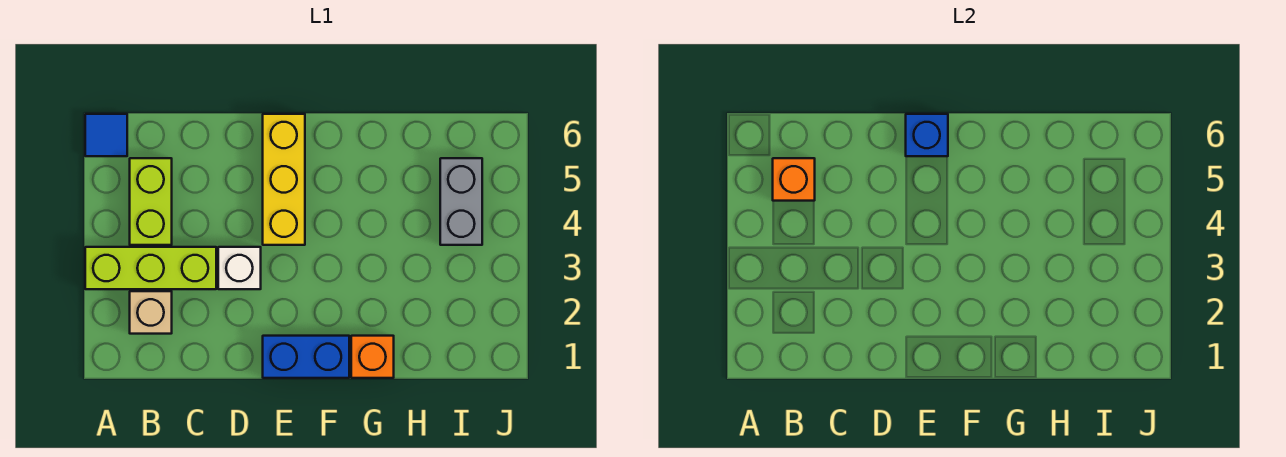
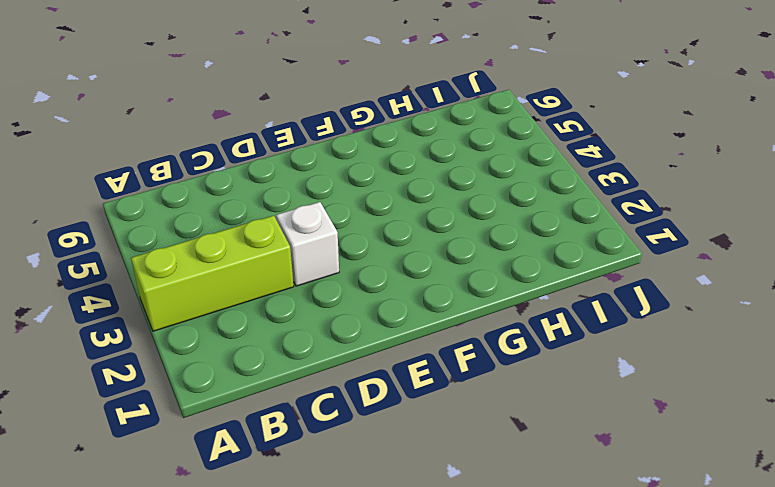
none -> blue 1x1 tile [85,114,127,156]
none -> tan 1x1 brick [130,291,172,334]

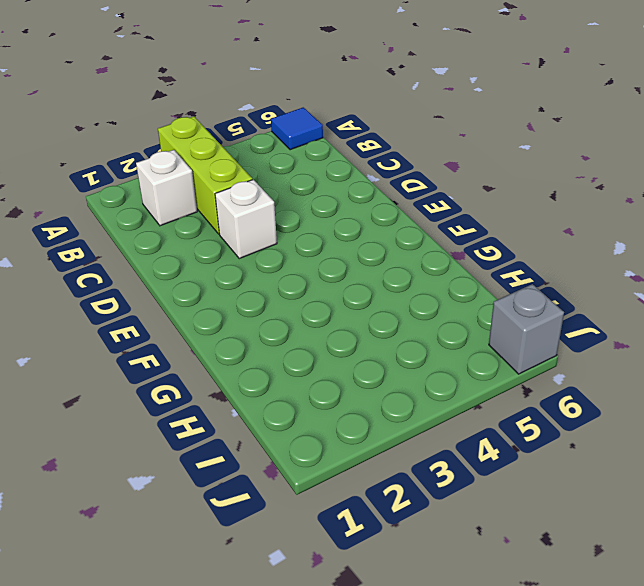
white 1x1 brick [136,150,197,226] -> tan 1x1 brick [130,291,172,334]
grey 1x1 brick [489,284,564,374] -> none
none -> lime 1x2 brick [130,158,172,245]
none -> blue 1x2 brick [263,336,349,378]

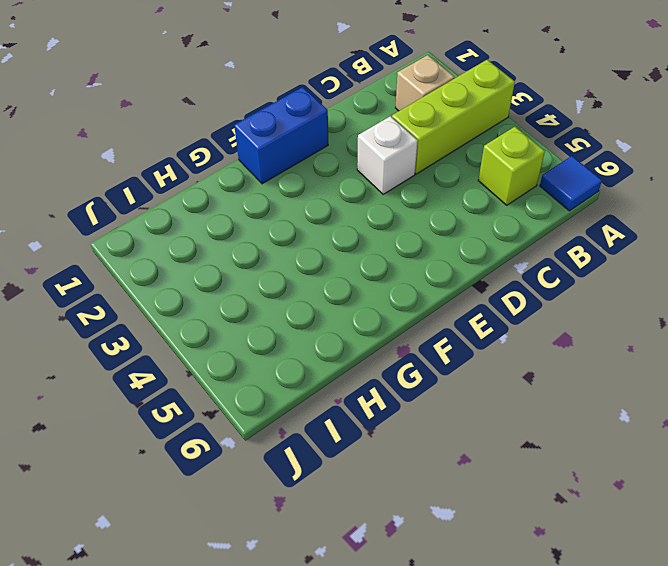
lime 1x1 brick [478,127,545,205] -> lime 1x2 brick [130,158,172,245]
none -> yellow 1x3 brick [263,114,305,245]
none -> orange 1x1 brick [351,336,394,378]

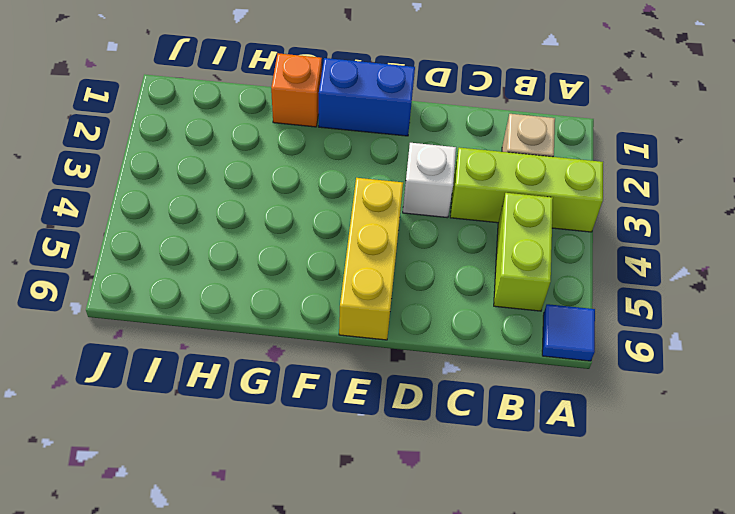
none -> grey 1x2 brick [440,158,482,245]
none -> orange 1x1 brick [773,158,815,201]

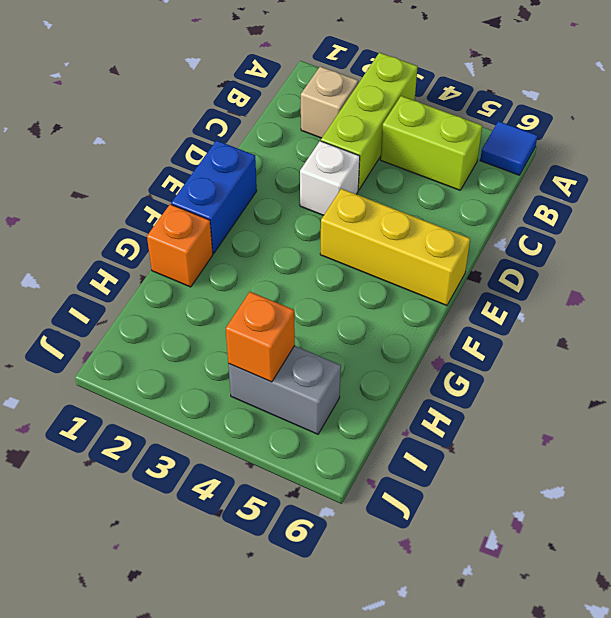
orange 1x1 brick [226,292,295,382] -> orange 1x1 brick moved to [773,158,815,201]
none -> blue 1x1 brick [906,114,948,156]

